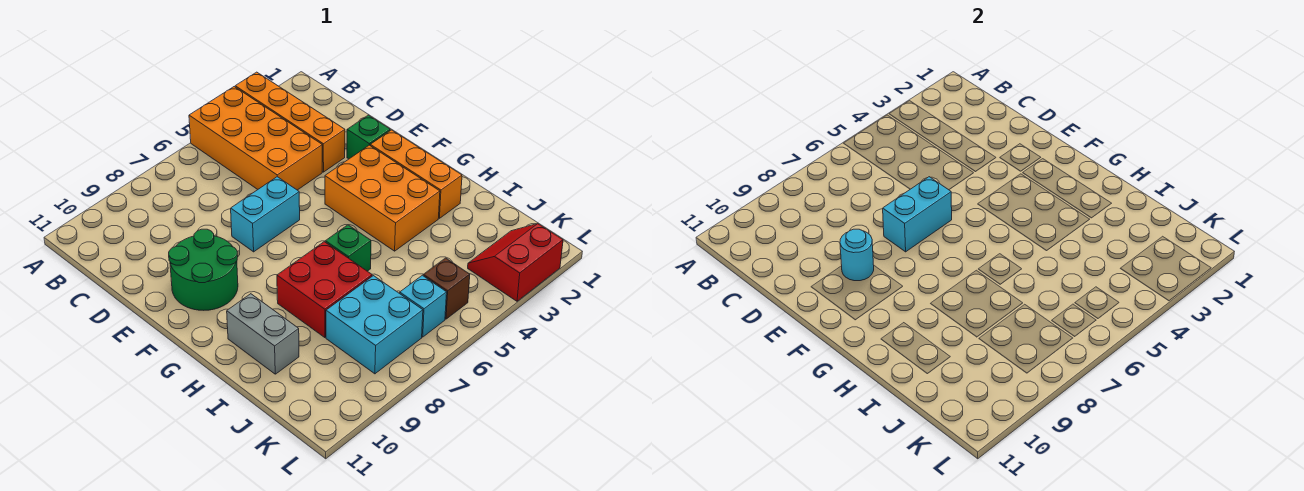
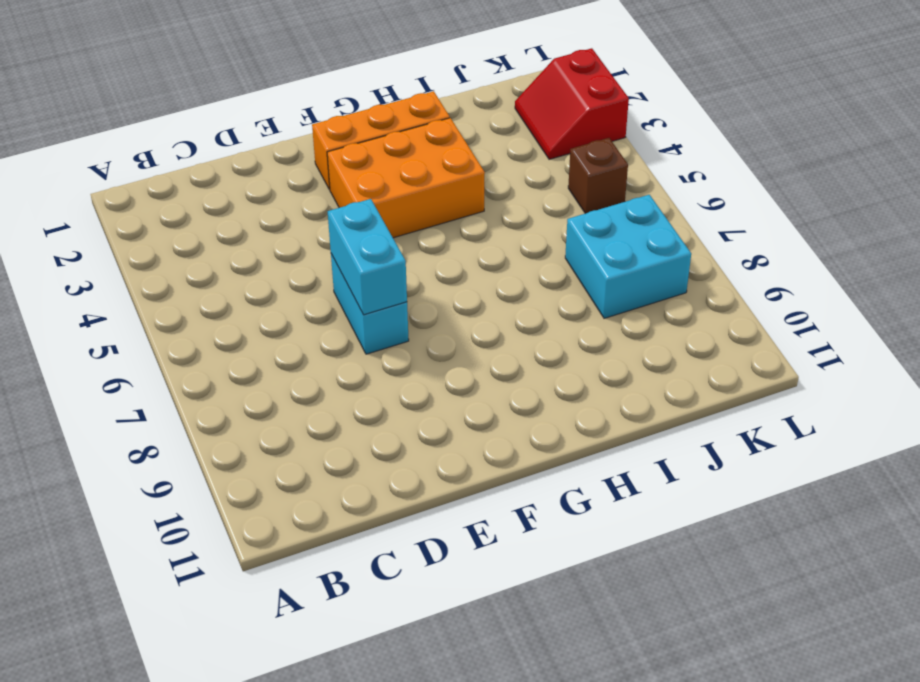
none -> orange 1x4 brick [235,72,345,172]
none -> orange 2x4 brick [189,87,322,190]
none -> green 1x1 brick [347,115,390,159]

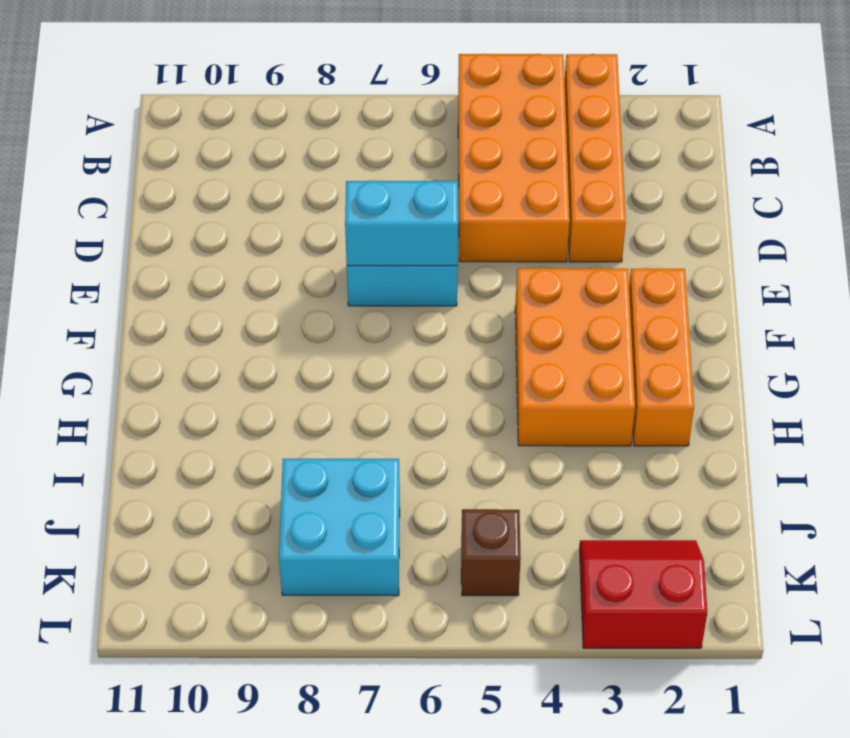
none -> green 1x1 brick [347,115,390,159]
none -> green 2x2 round brick [169,229,238,310]
none -> green 1x1 brick [325,225,371,271]

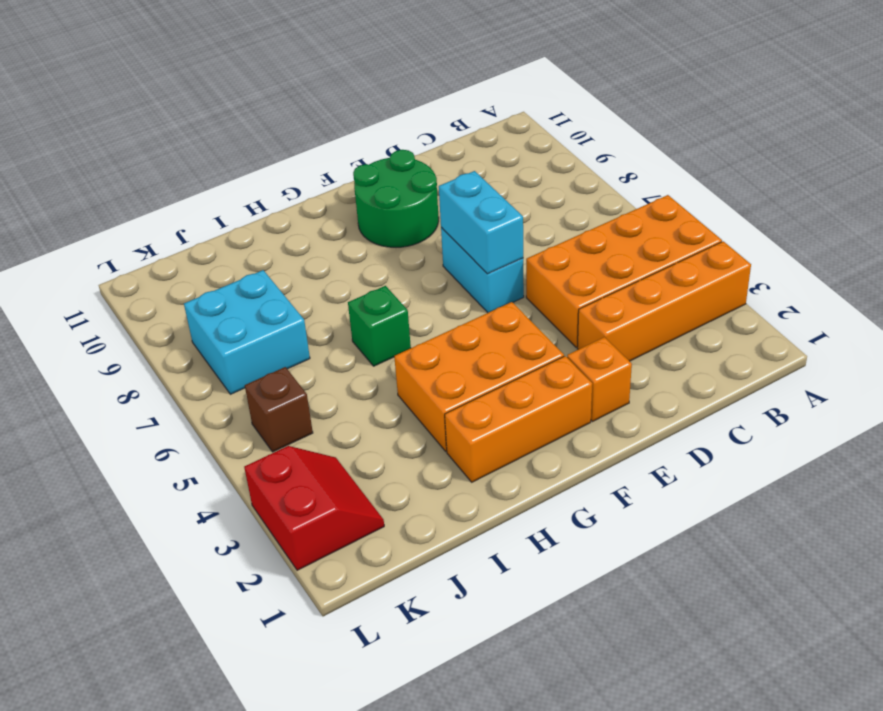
orange 1x1 brick [567,337,632,421] -> green 1x1 brick [347,115,390,159]
none -> red 2x2 brick [277,242,372,338]
none -> grey 1x2 brick [227,294,299,374]
none -> cyan 1x1 brick [400,275,447,337]

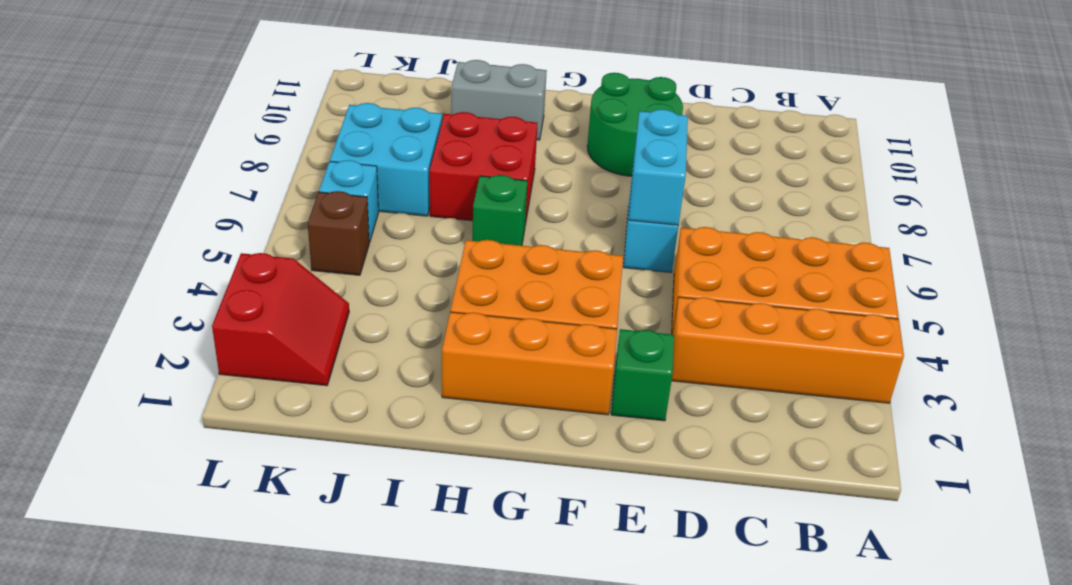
none -> cyan 1x1 round brick [840,229,874,281]

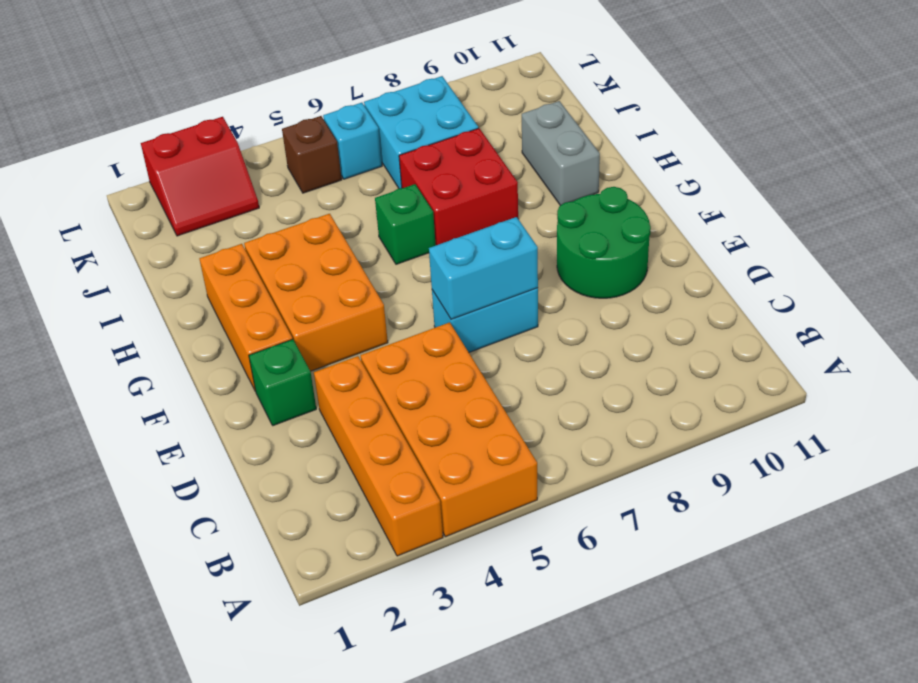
none -> cyan 1x1 round brick [840,229,874,281]

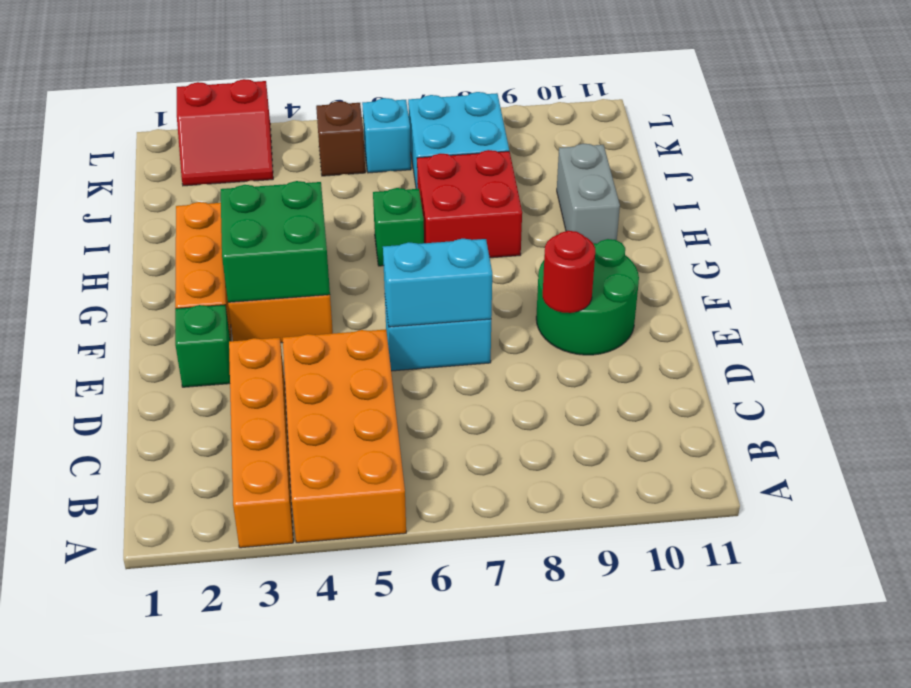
red 1x1 round brick [543,231,595,313] -> cyan 1x1 round brick [840,229,874,281]
green 2x2 brick [221,181,330,302] -> none

